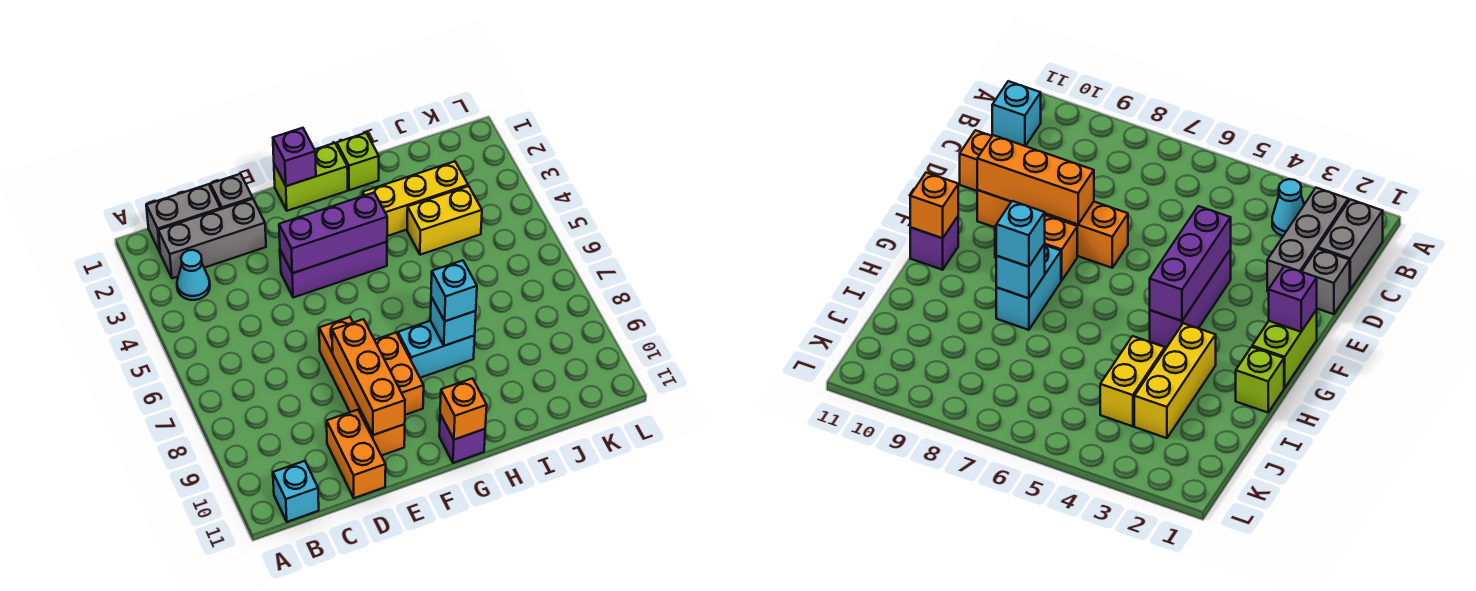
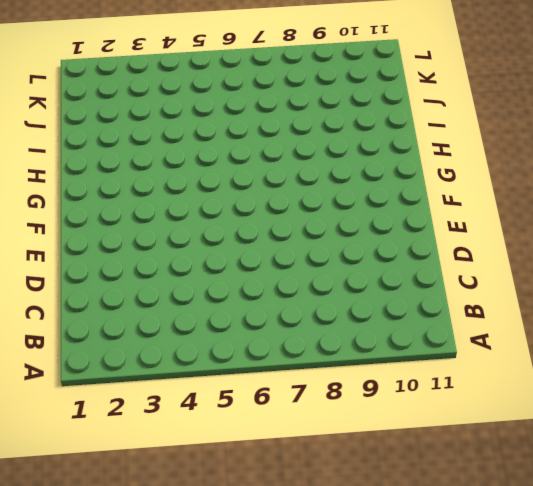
none -> grey 1x2 brick [146,184,221,252]
none -> grey 1x3 brick [158,199,266,278]
none -> cyan 1x1 cone [177,250,210,300]

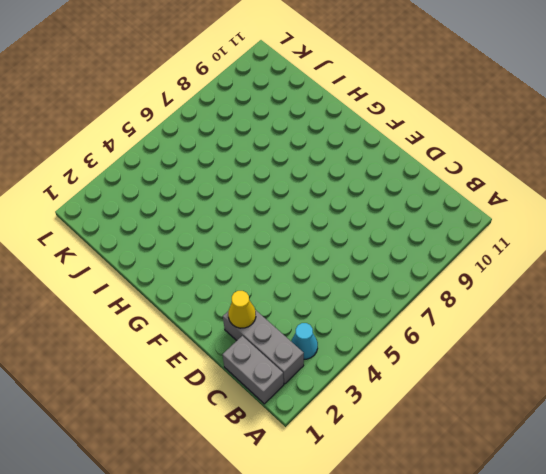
yellow 1x1 cone [228,291,256,328] -> none
none -> cyan 1x1 brick [273,461,319,522]
none -> grey 1x1 brick [210,174,253,209]
none -> orange 1x2 brick [327,410,386,498]

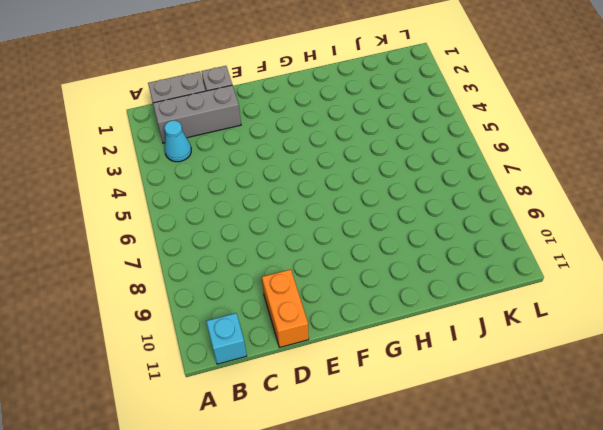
none -> purple 1x3 brick [280,242,387,298]
none -> orange 1x4 brick [319,317,405,456]
none -> lime 1x2 brick [274,143,348,211]

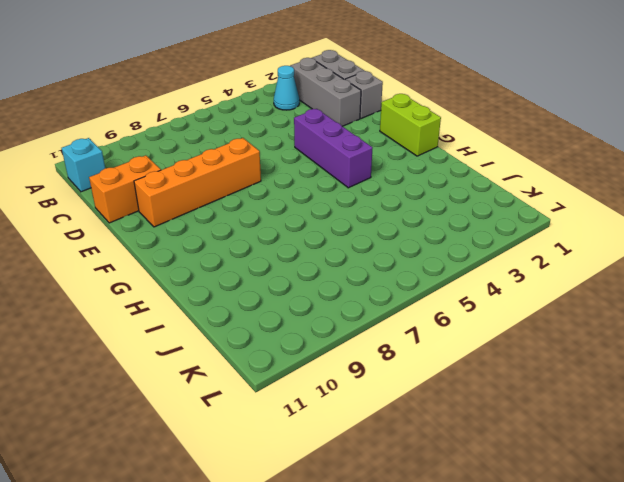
none -> orange 1x2 brick [375,332,424,415]
none -> cyan 1x2 brick [398,321,475,378]
none -> purple 1x1 brick [439,414,485,463]

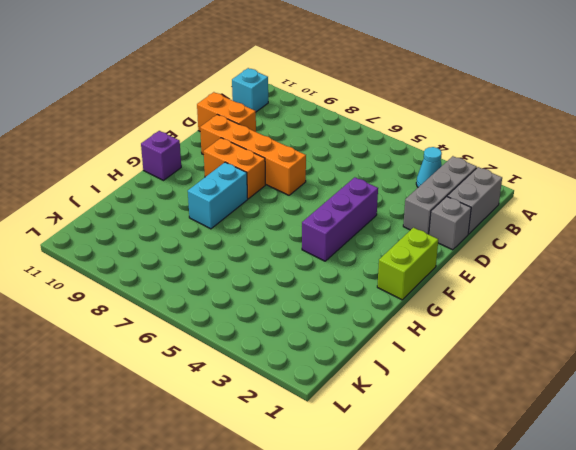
none -> lime 1x1 brick [337,133,379,190]
none -> yellow 1x3 brick [363,161,468,236]
none -> yellow 1x2 brick [407,186,482,255]

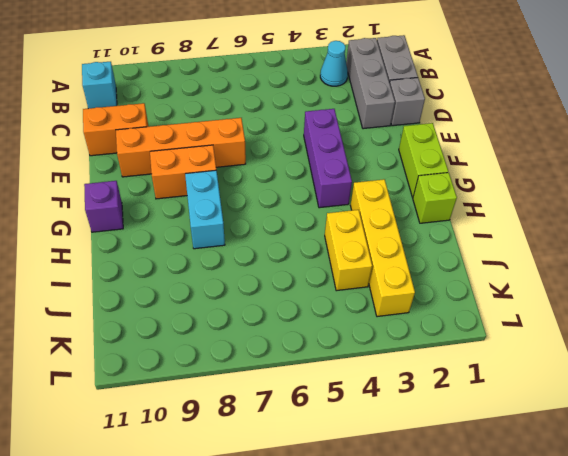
yellow 1x4 brick [351,179,415,317] -> yellow 1x3 brick [363,161,468,236]
none -> purple 1x3 brick [279,192,387,273]
none -> orange 1x3 brick [332,319,405,435]
none -> purple 1x1 brick [273,128,316,186]

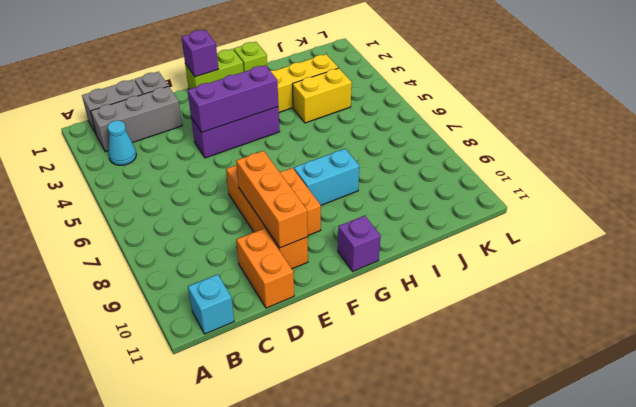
none -> orange 1x1 brick [440,378,487,440]
none -> cyan 1x1 brick [430,297,476,346]
none -> cyan 1x1 brick [431,260,477,321]

